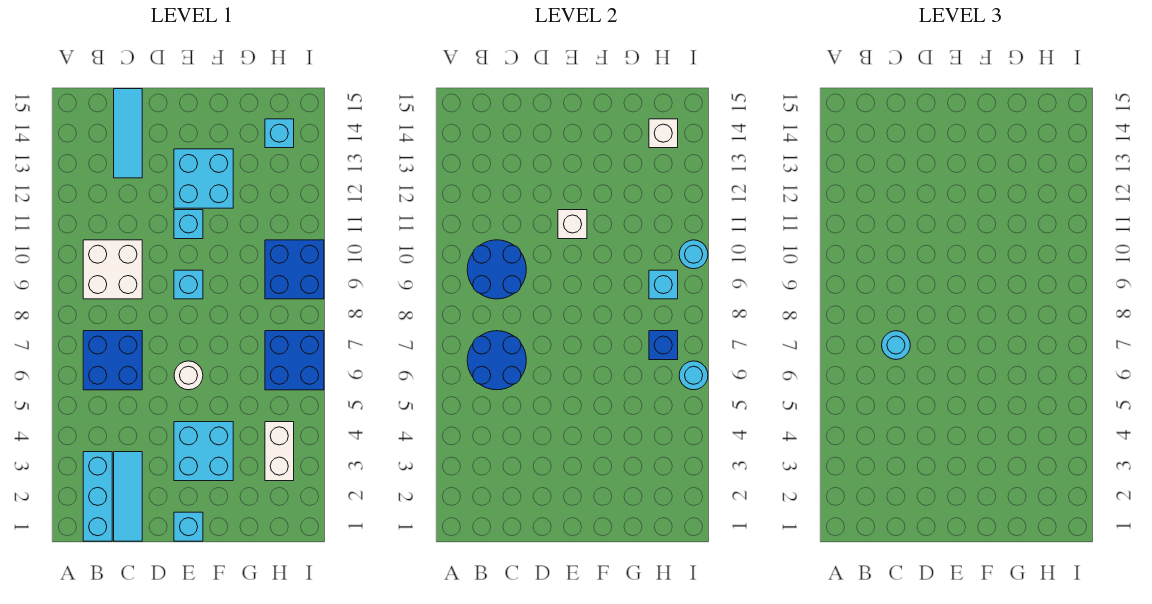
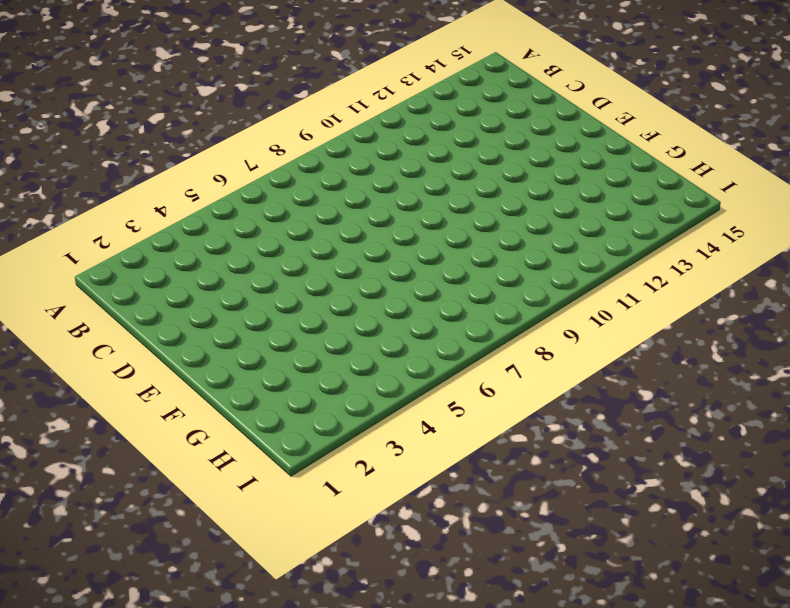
none -> cyan 1x3 brick [83,452,112,541]
none -> blue 2x2 brick [83,331,142,390]
none -> white 2x2 brick [83,240,142,299]

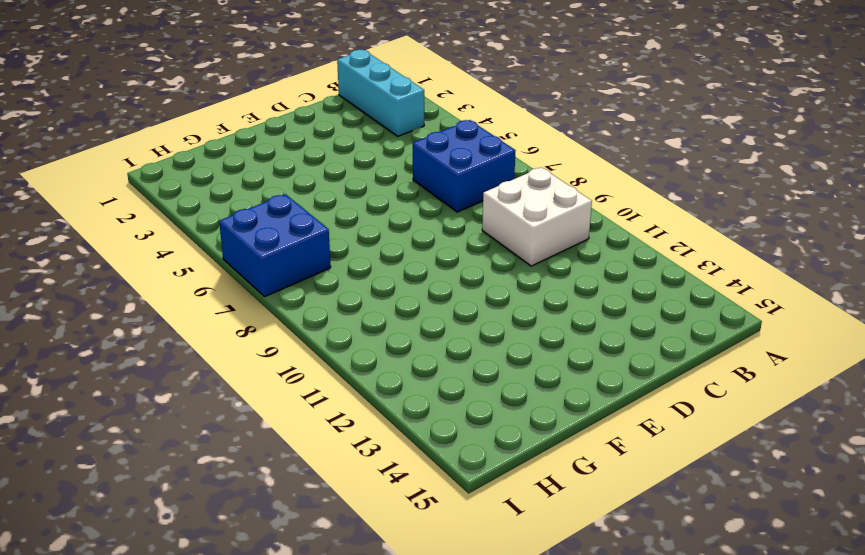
none -> cyan 1x3 tile [114,452,142,541]
none -> cyan 1x3 tile [114,89,142,178]
none -> cyan 1x1 brick [174,512,203,541]

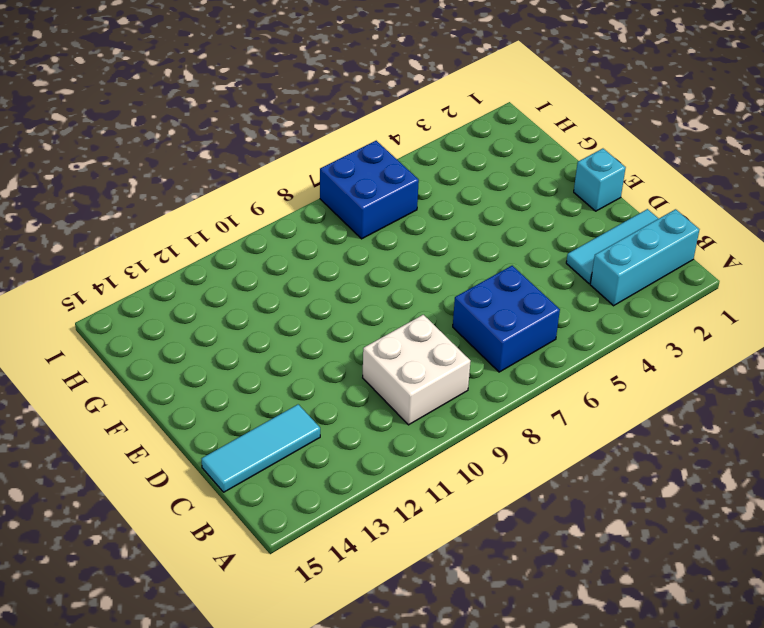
none -> cyan 2x2 brick [174,422,233,481]
none -> white 1x1 round brick [174,361,203,390]
none -> cyan 1x1 brick [174,270,203,299]

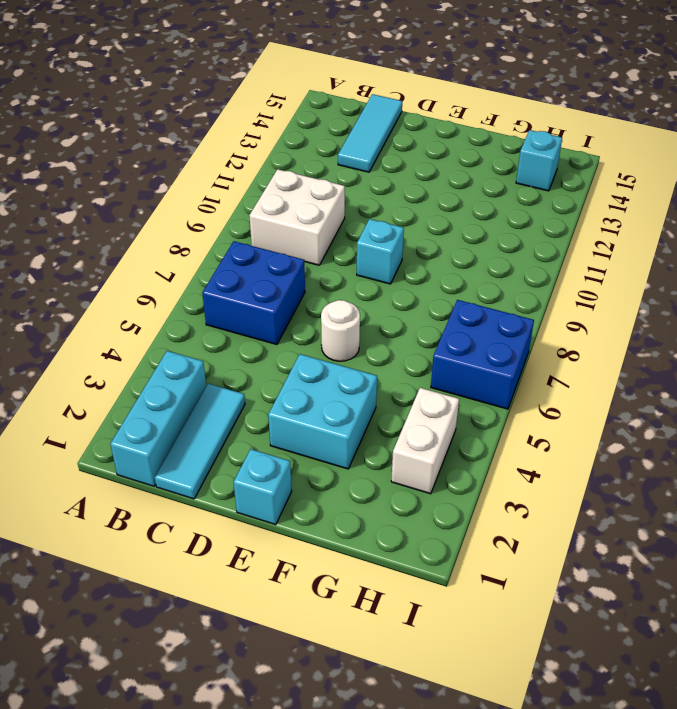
none -> cyan 1x1 brick [174,210,203,239]
none -> cyan 2x2 brick [174,149,233,208]
none -> blue 2x2 brick [265,240,324,299]

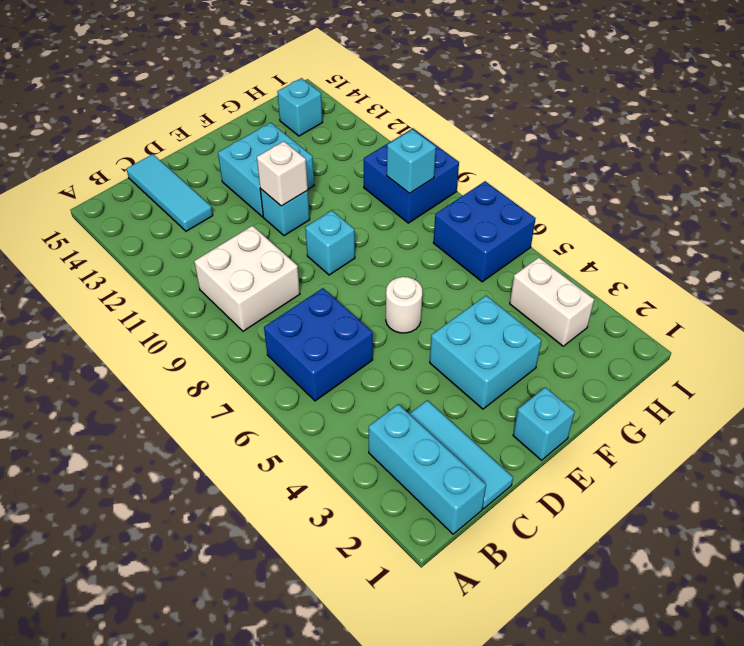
none -> blue 2x2 round brick [467,331,526,390]
none -> blue 2x2 round brick [467,240,526,299]
none -> blue 1x1 brick [649,331,678,360]

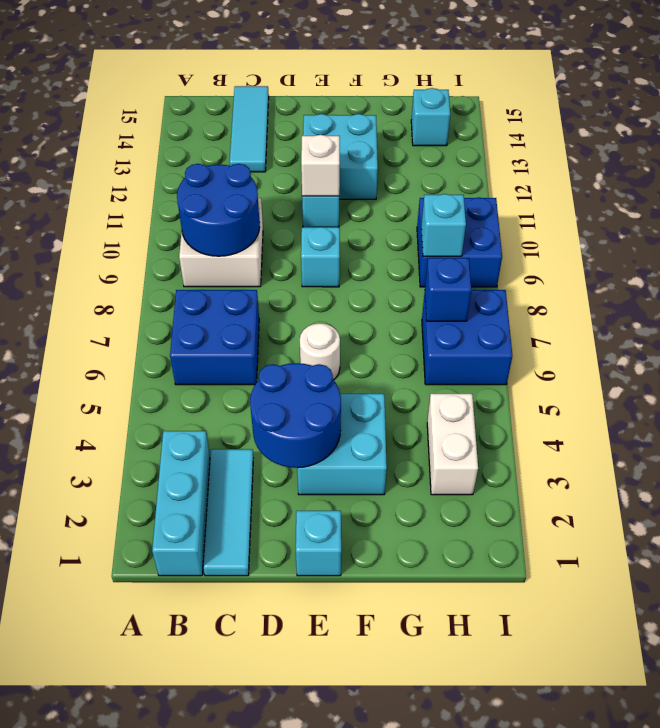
blue 2x2 round brick [250,363,341,468] -> blue 2x2 round brick moved to [467,331,526,390]
none -> white 1x1 brick [649,119,678,148]
none -> cyan 1x1 round brick [679,361,708,390]
none -> cyan 1x1 round brick [679,240,708,269]

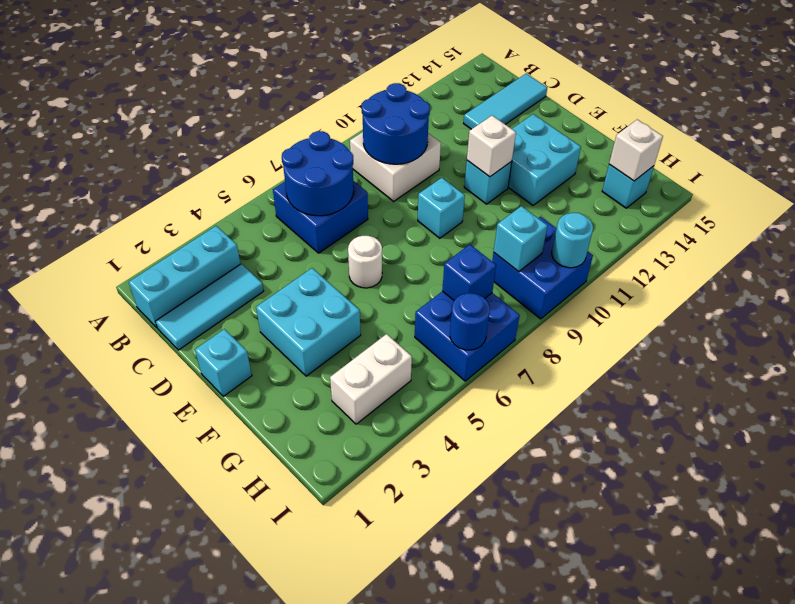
blue 1x1 round brick [450,293,490,350] -> cyan 1x1 round brick [679,361,708,390]
none -> cyan 1x1 round brick [882,331,910,360]

